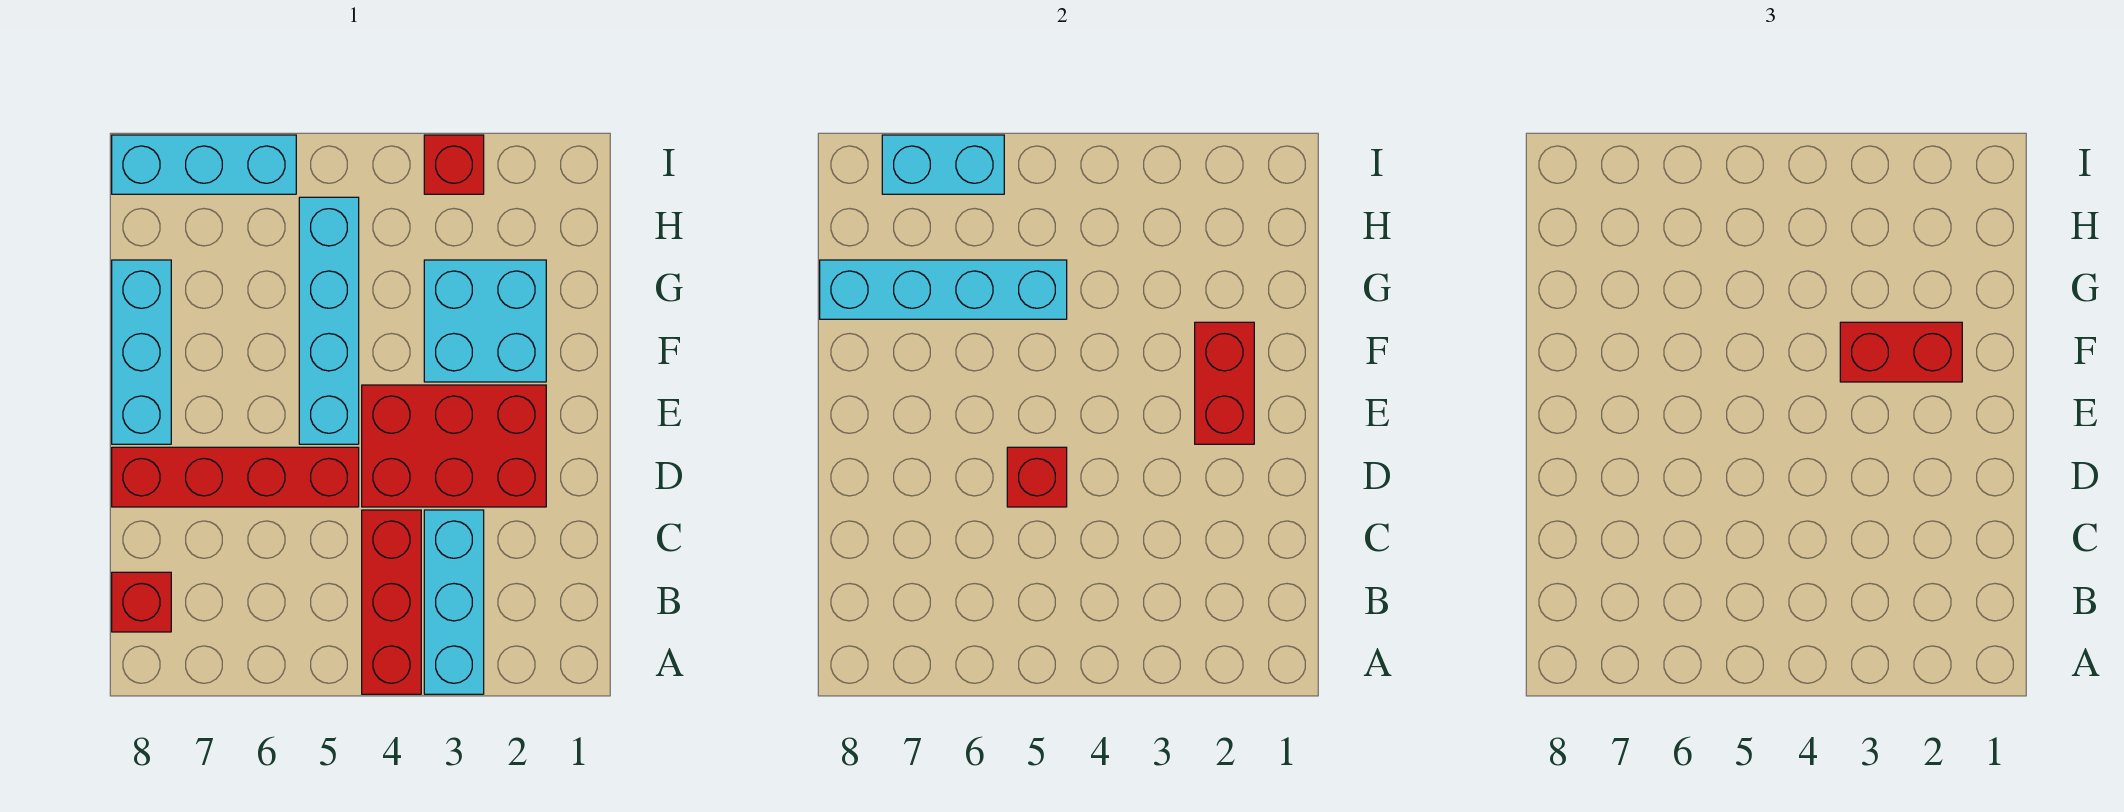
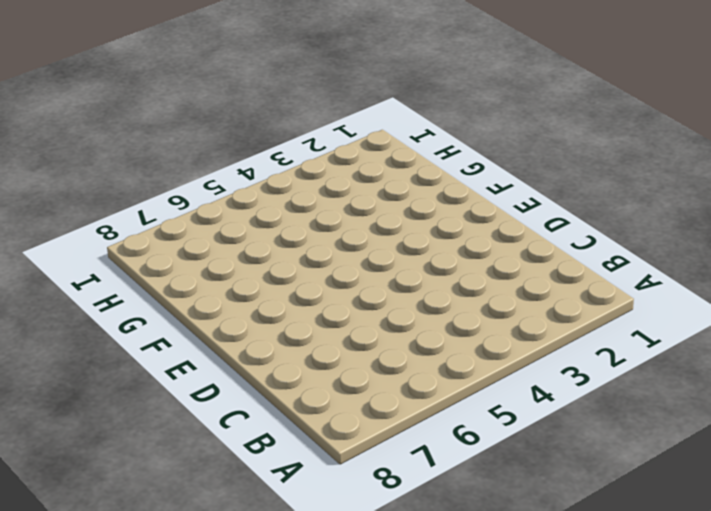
none -> cyan 1x3 brick [424,510,484,694]
none -> red 1x3 brick [362,510,421,694]
none -> red 1x1 brick [112,572,171,632]

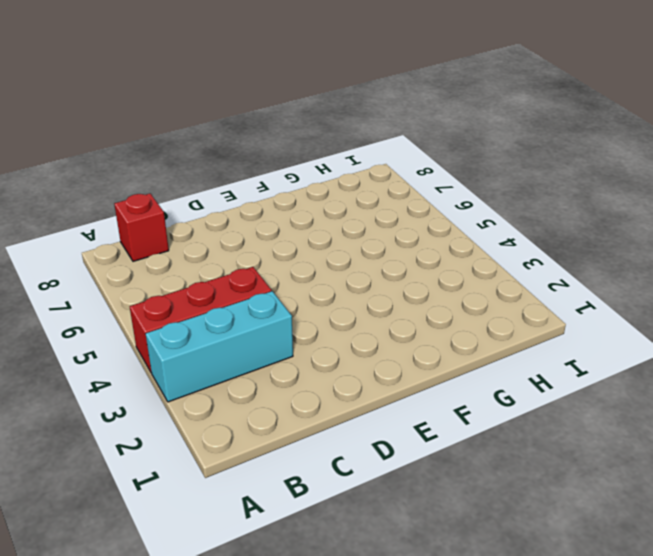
none -> red 2x3 brick [362,385,546,507]
none -> red 1x4 brick [112,447,359,507]
none -> cyan 1x4 brick [299,197,359,444]

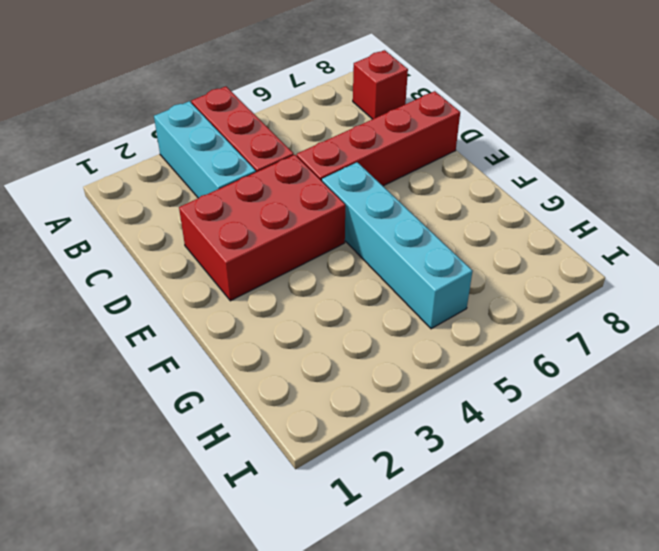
none -> cyan 1x3 brick [112,260,171,444]
none -> cyan 2x2 brick [424,260,546,382]
none -> red 1x1 brick [424,135,484,194]

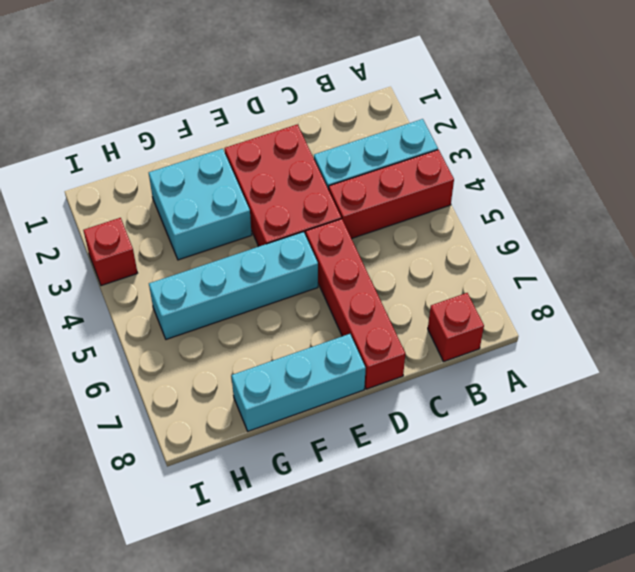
none -> cyan 1x3 brick [112,135,296,194]
none -> red 1x1 brick [1007,447,1067,507]
none -> red 1x2 brick [1195,322,1254,444]

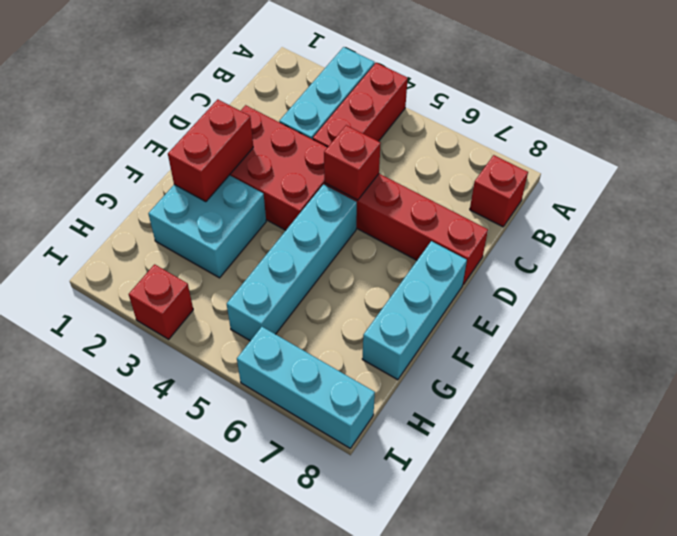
none -> cyan 1x4 brick [820,260,1067,319]
none -> cyan 1x2 brick [882,135,1004,194]
none -> red 1x2 brick [1840,322,1962,382]

